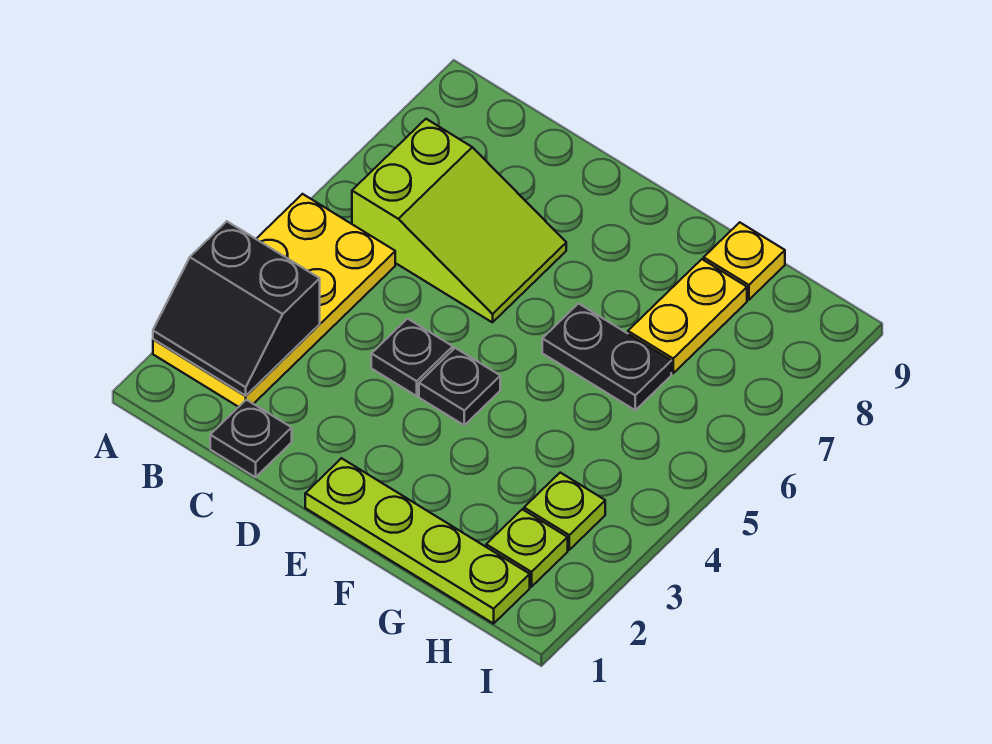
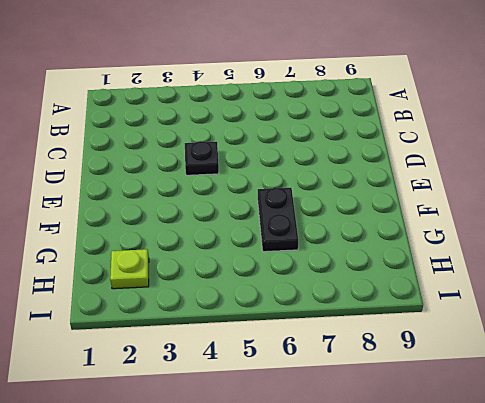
none -> yellow 2x4 plate [153,194,395,407]
none -> lime 2x3 slope [352,119,566,322]
none -> black 1x1 plate [210,400,292,477]

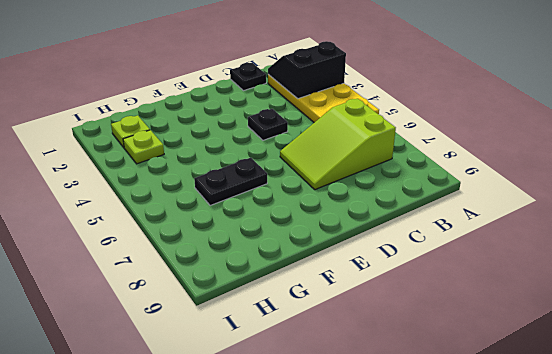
none -> lime 1x4 plate [305,458,530,624]
none -> black 1x1 plate [419,348,500,425]
none -> yellow 1x2 plate [628,259,747,373]

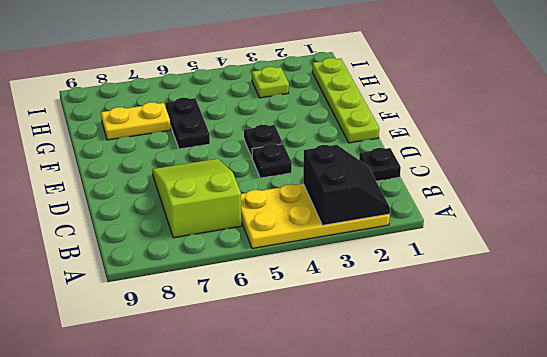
none -> yellow 1x1 plate [704,222,785,300]
none -> lime 1x1 plate [486,509,568,587]

